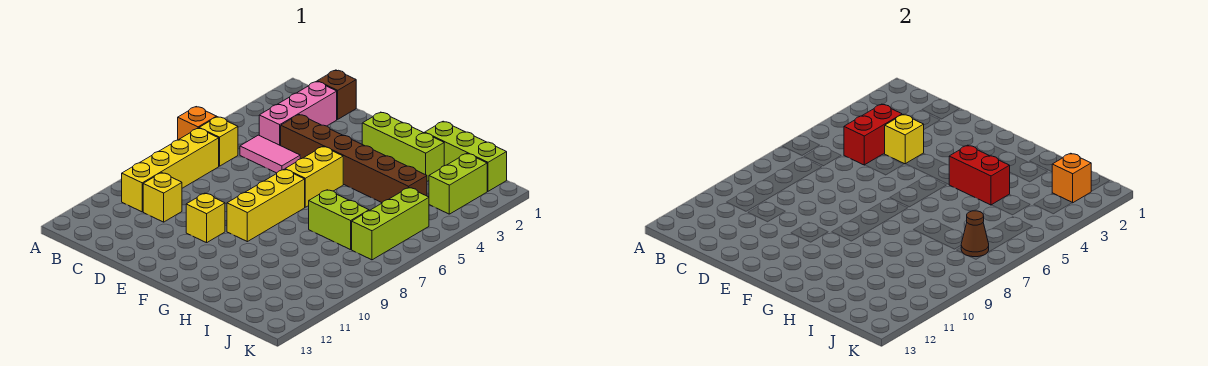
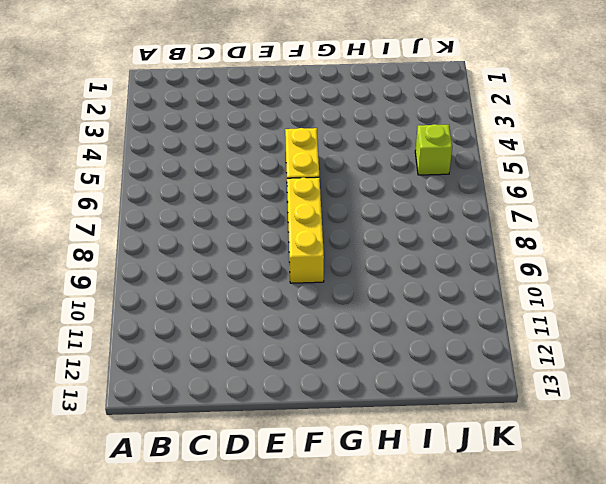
lime 1x1 brick [415,124,452,175] -> lime 1x3 brick [352,188,429,260]
none -> orange 1x1 brick [178,107,217,140]
none -> yellow 1x1 brick [199,117,238,166]
none -> yellow 1x4 brick [122,128,219,212]

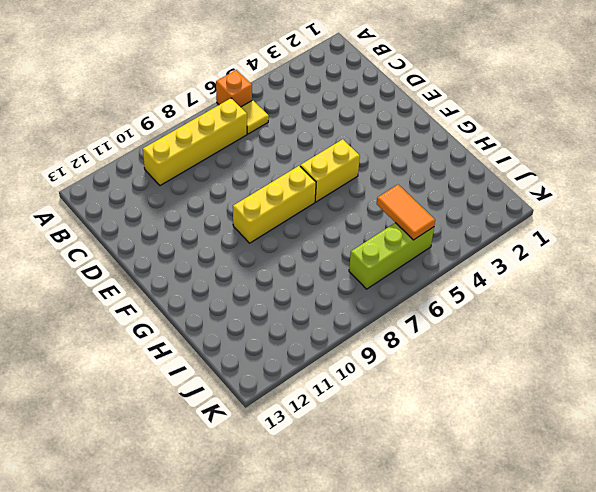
yellow 1x1 tile [241,100,269,134] -> yellow 1x1 brick [199,117,238,166]
orange 1x2 tile [377,185,435,240] -> none
none -> brown 1x1 brick [317,70,356,119]
none -> pink 1x3 brick [259,81,337,146]
none -> pink 1x2 tile [240,135,300,173]

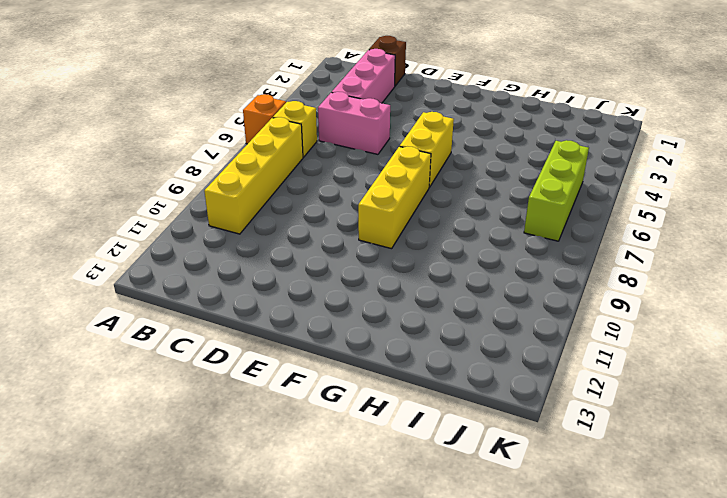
pink 1x2 brick [318,92,390,154] -> pink 1x2 tile [240,135,300,173]
none -> yellow 1x1 brick [143,173,182,222]
none -> brown 1x6 brick [281,115,427,203]
none -> yellow 1x1 brick [186,193,225,243]

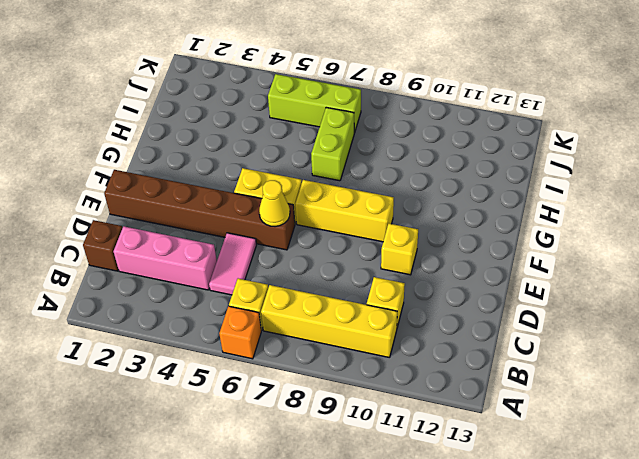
brown 1x6 brick [104,170,295,250] -> brown 1x6 brick turned to [281,115,427,203]
yellow 1x1 cone [259,180,290,227] -> none
none -> lime 1x3 brick [362,112,444,181]
none -> lime 1x3 brick [425,121,507,191]
none -> lime 1x2 brick [429,153,487,214]

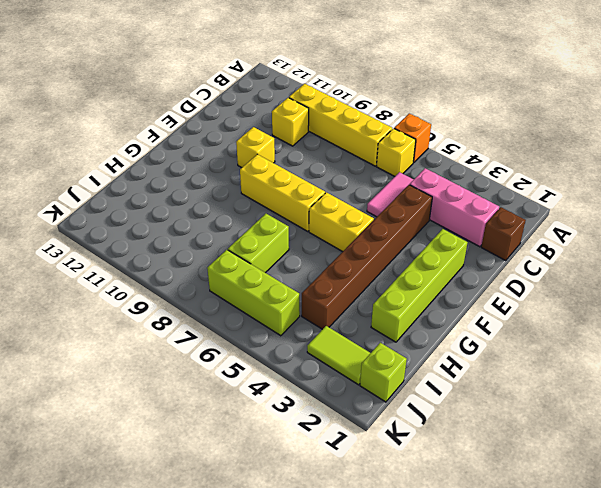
lime 1x4 brick [371,229,467,342] -> lime 1x3 brick [362,112,444,181]
lime 1x1 brick [360,343,407,402] -> lime 1x3 brick [425,121,507,191]
lime 1x2 tile [307,326,370,385] -> lime 1x2 brick [429,153,487,214]
none -> red 1x2 brick [844,104,902,165]
none -> yellow 1x1 brick [885,114,924,164]
none -> red 1x2 brick [949,145,1010,205]

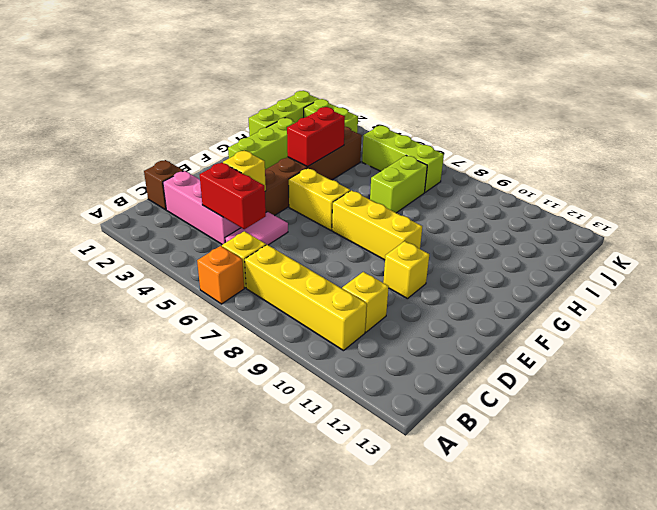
none -> orange 1x1 brick [1052,153,1091,203]
none -> brown 1x1 cone [961,211,989,257]

